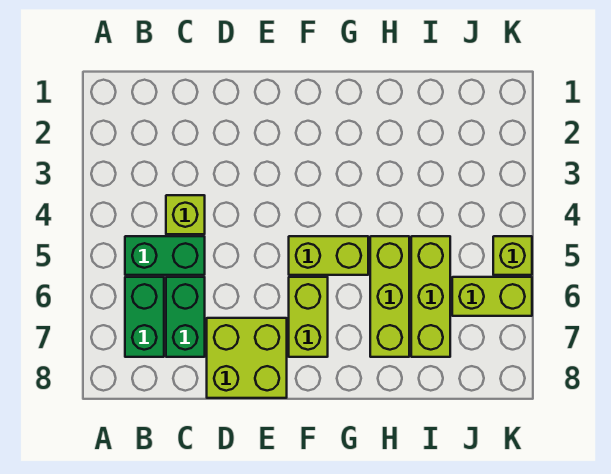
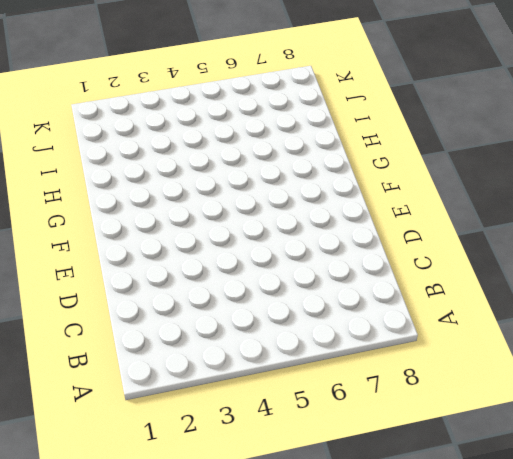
none -> green 1x2 brick [125,236,205,275]
none -> green 1x2 brick [125,277,164,357]

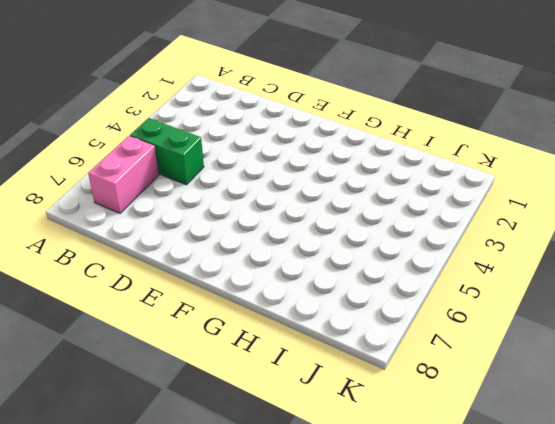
pink 1x2 brick [88,136,159,213] -> green 1x2 brick [125,277,164,357]
none -> lime 1x1 brick [166,195,205,234]
none -> green 1x2 brick [166,277,205,357]

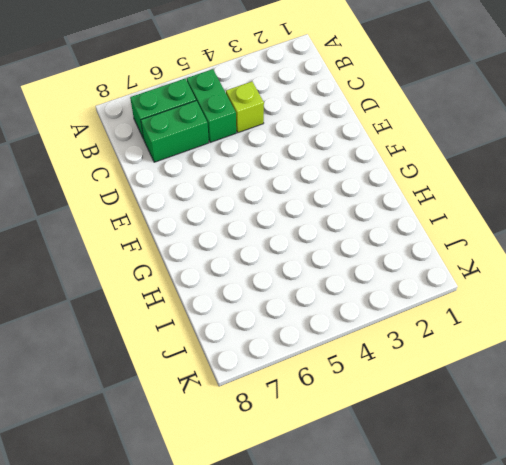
none -> lime 2x2 brick [207,318,287,398]
none -> lime 1x2 brick [289,236,368,275]

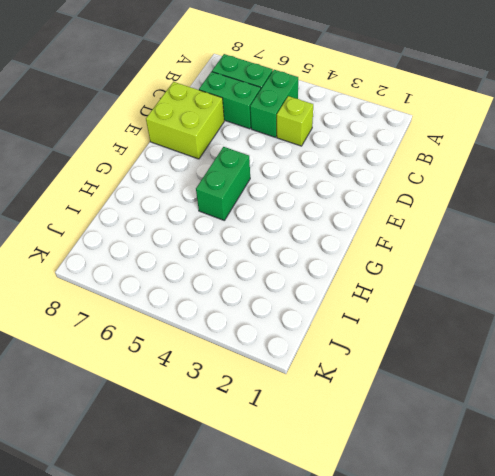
green 1x2 brick [196,147,250,220] -> lime 1x2 brick [289,236,368,275]
none -> lime 1x2 brick [289,277,328,357]
none -> lime 1x3 brick [370,236,409,357]

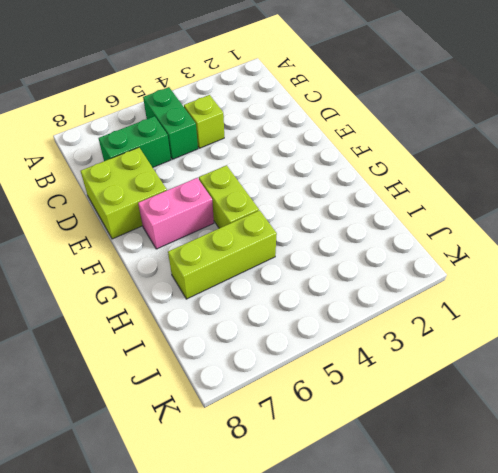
pink 1x2 brick [138,178,214,249] -> lime 1x2 brick [289,277,328,357]
none -> green 1x2 brick [125,277,164,357]
none -> lime 1x3 brick [411,236,450,357]

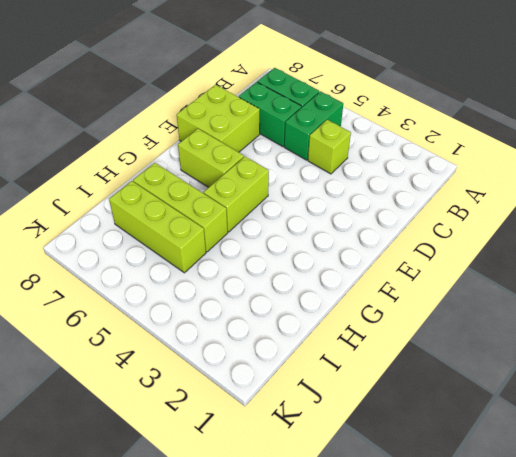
none -> lime 1x2 brick [452,277,532,316]
none -> lime 1x1 brick [493,236,532,275]

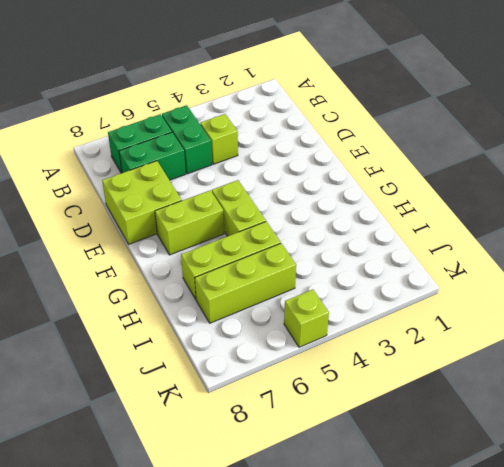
none -> lime 1x2 brick [452,277,532,316]

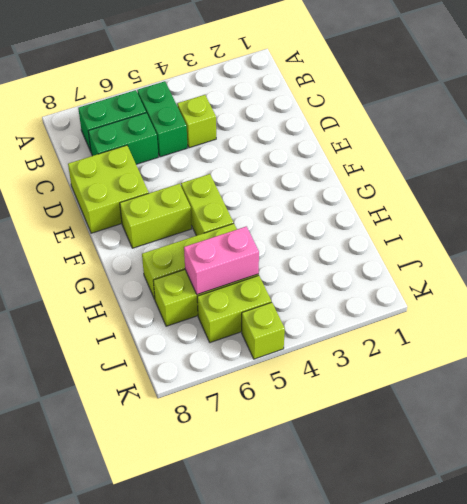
pink 1x2 brick [184,226,259,295] -> none
lime 1x2 brick [197,275,271,343] -> lime 1x2 brick turned to [452,277,532,316]

